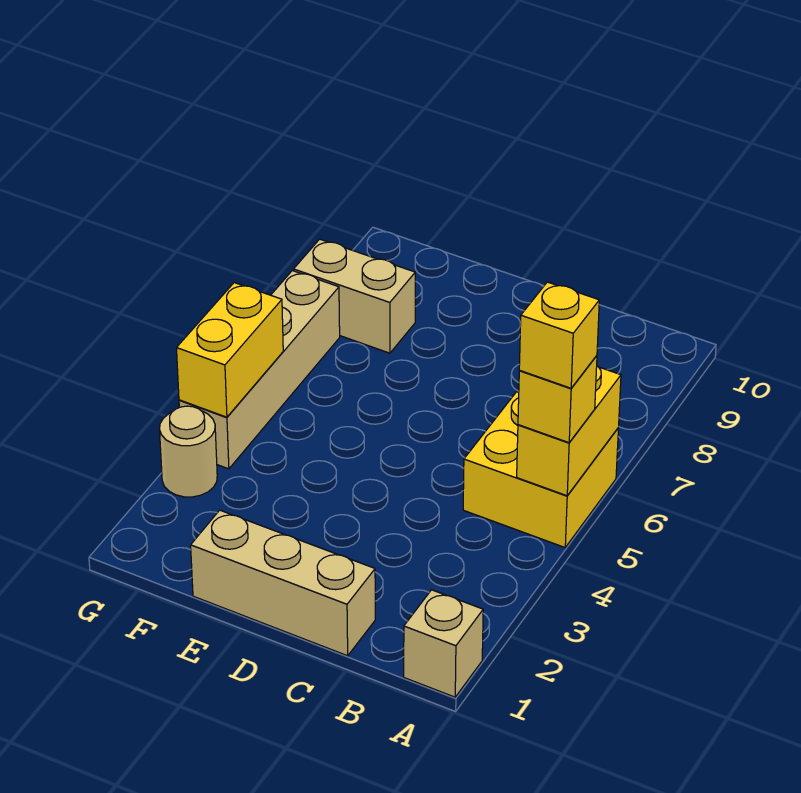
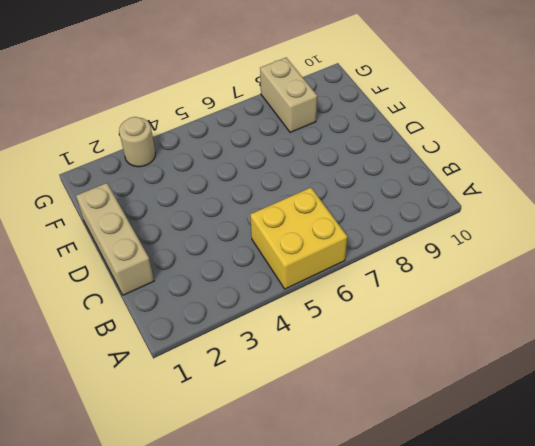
none -> tan 1x1 brick [404,590,483,697]
none -> tan 1x4 brick [179,271,340,469]

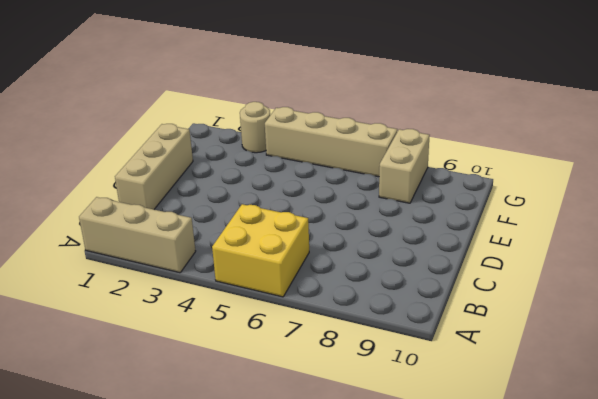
tan 1x3 brick [79,197,196,273] -> tan 1x1 brick [404,590,483,697]
none -> yellow 1x2 brick [517,366,621,496]
none -> yellow 1x2 brick [177,283,283,417]

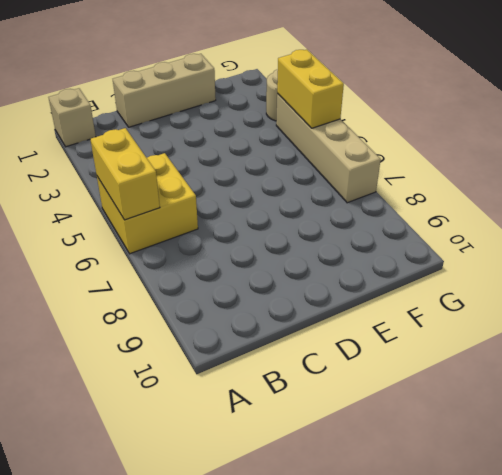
none -> tan 1x2 brick [294,239,415,353]
none -> yellow 1x1 brick [518,356,597,443]

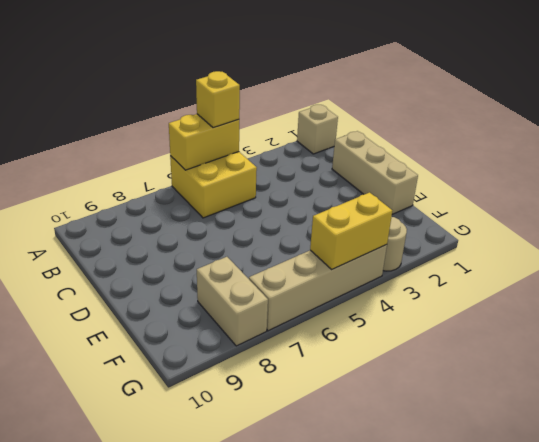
none -> yellow 1x1 brick [519,282,599,388]

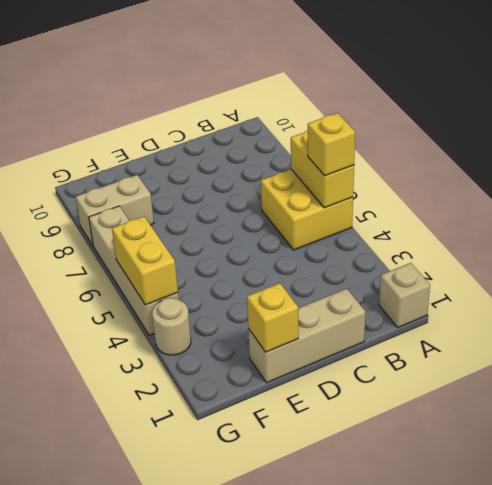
yellow 1x1 brick [247,283,298,352] -> yellow 1x1 brick moved to [519,282,599,388]

